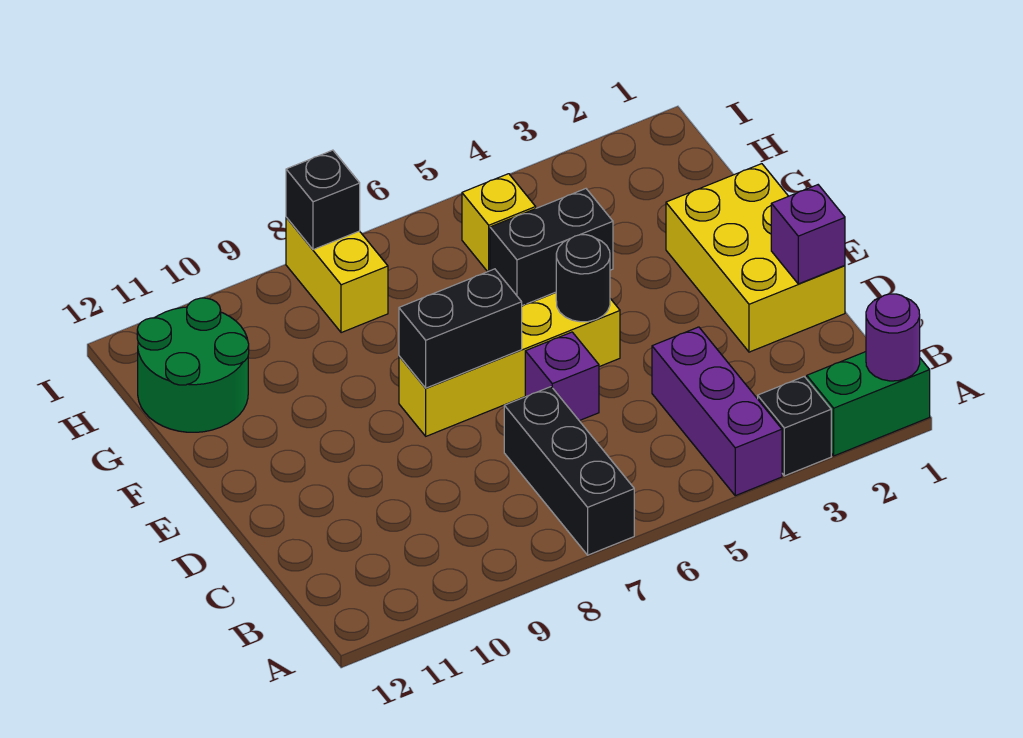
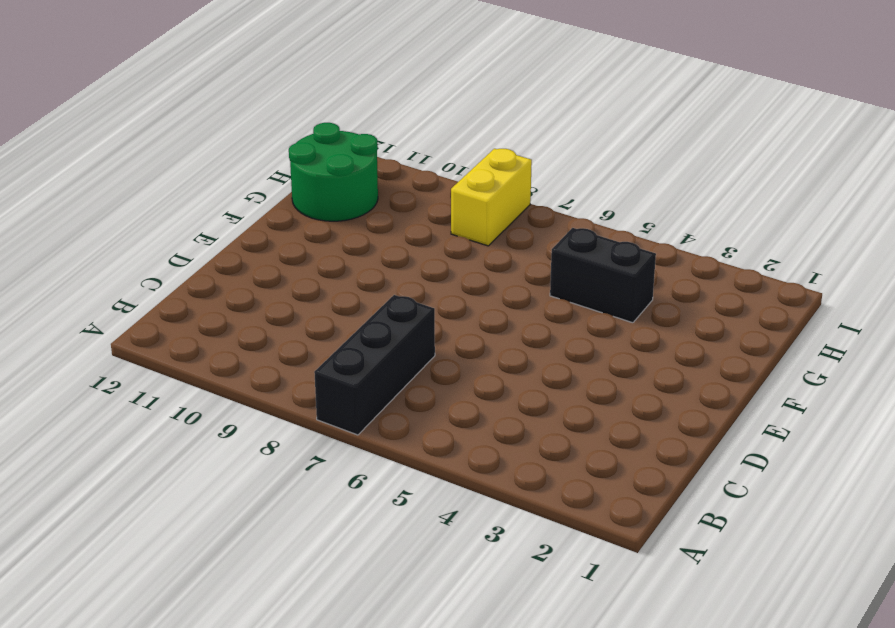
none -> green 1x2 brick [807,352,930,456]
none -> black 1x1 brick [758,377,831,476]
none -> purple 1x3 brick [652,327,782,496]

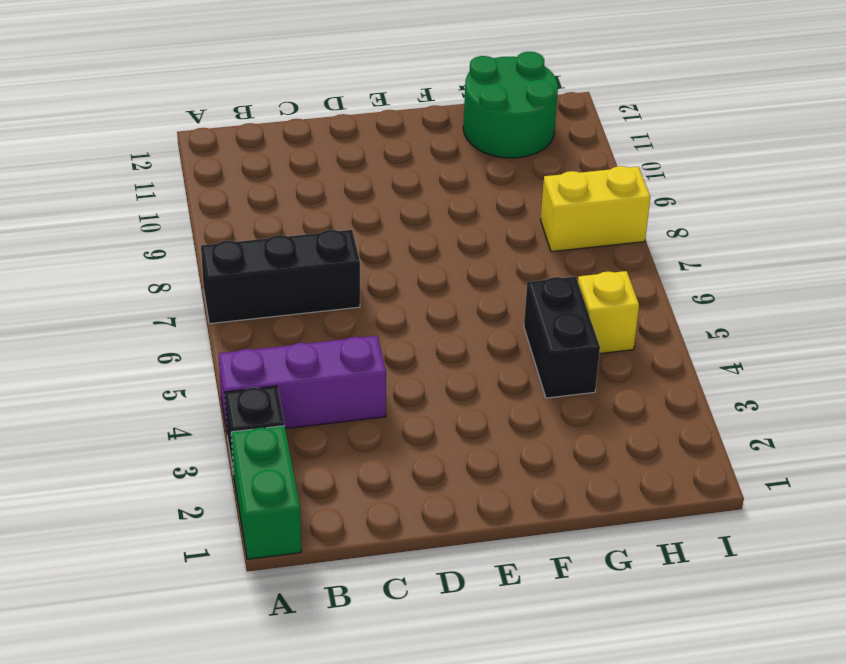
none -> yellow 2x3 brick [666,164,845,352]
none -> purple 1x1 brick [525,332,599,421]
none -> yellow 1x4 brick [399,293,620,436]

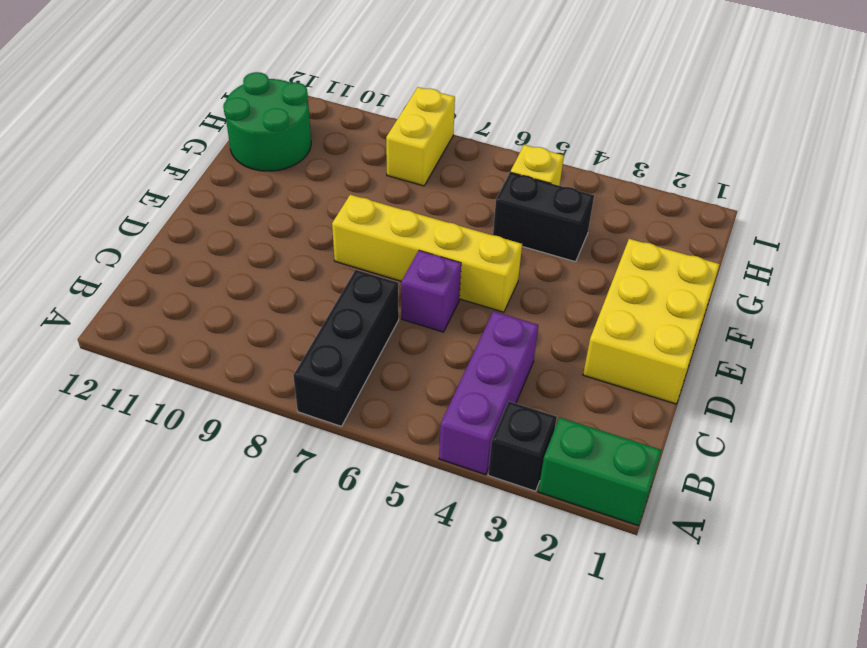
none -> purple 1x1 round brick [866,294,920,381]
none -> purple 1x1 brick [771,185,845,284]
none -> black 1x1 round brick [556,235,610,322]

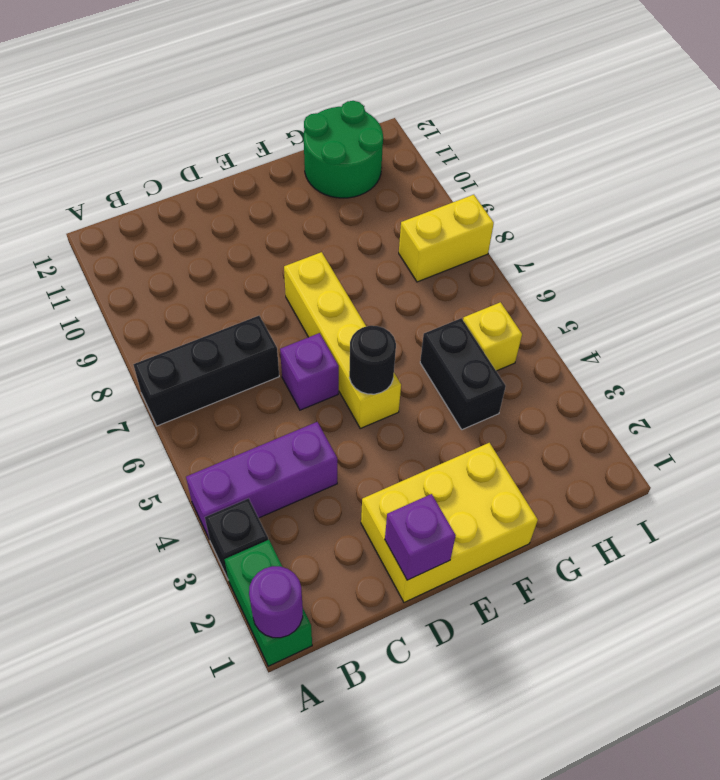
none -> black 1x2 brick [399,269,522,388]
none -> black 1x1 brick [286,150,360,250]

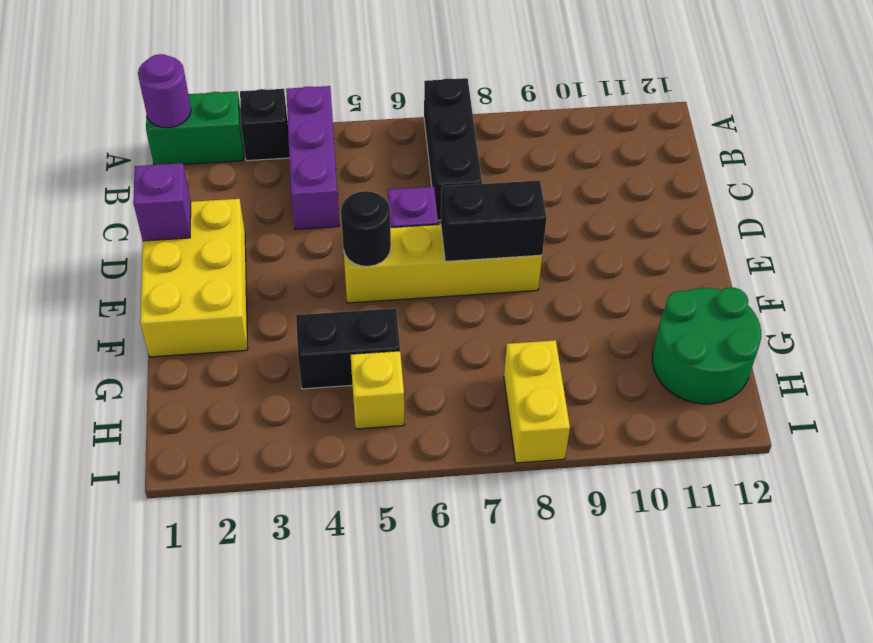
none -> black 1x1 brick [286,150,360,250]

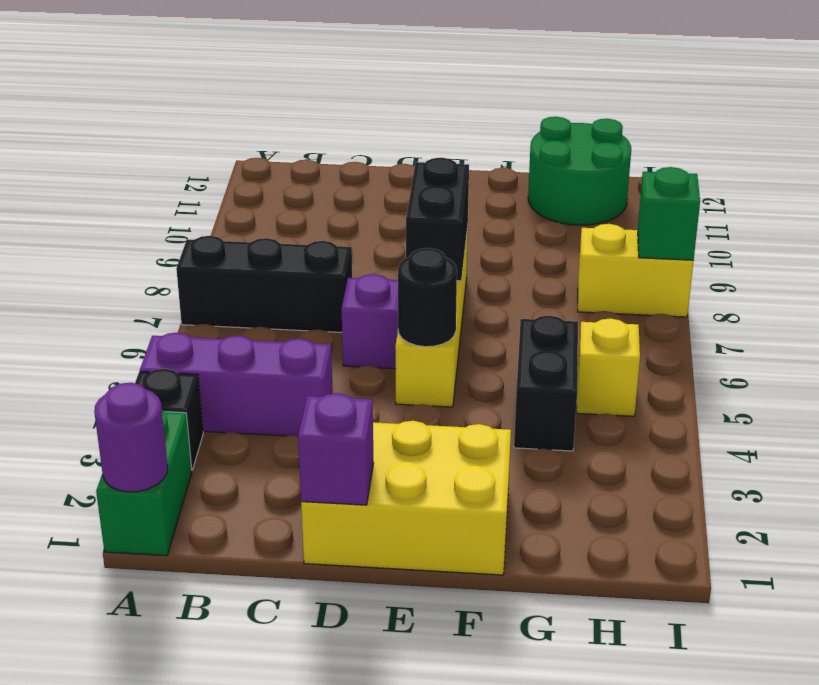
green 1x1 brick [638,167,700,260] -> black 1x1 brick [286,150,360,250]

